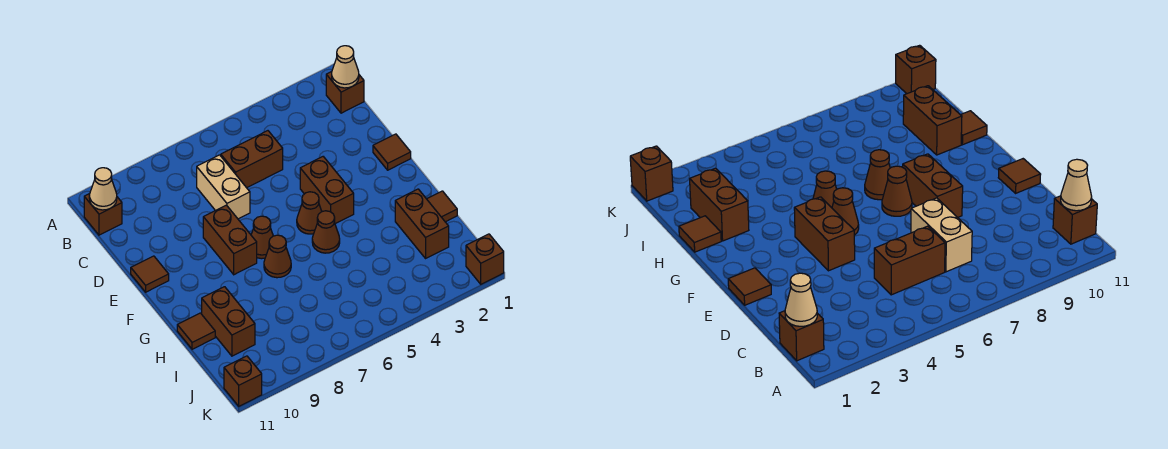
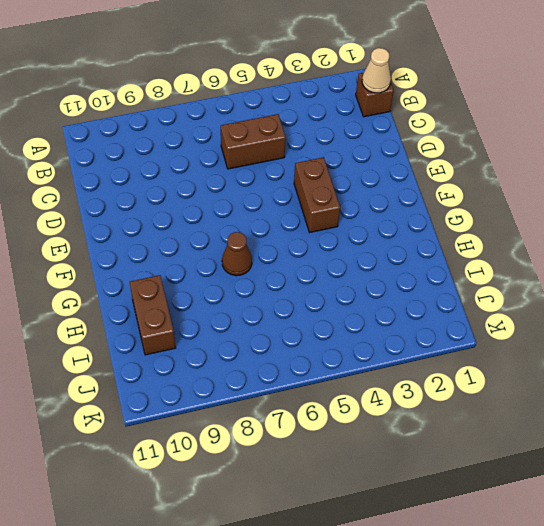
none -> brown 1x1 brick [84,194,122,235]
none -> tan 1x2 brick [197,155,250,219]
none -> brown 1x1 tile [373,134,411,170]

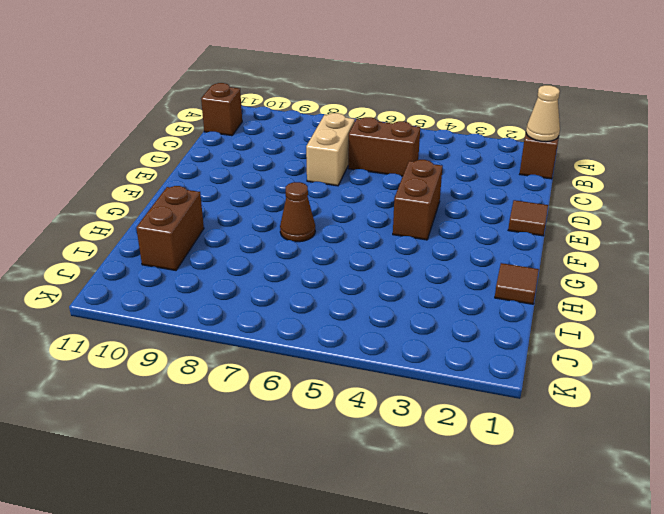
none -> brown 1x2 brick [203,205,257,275]
none -> brown 1x1 tile [131,256,169,292]
none -> brown 1x1 cone [297,192,322,234]

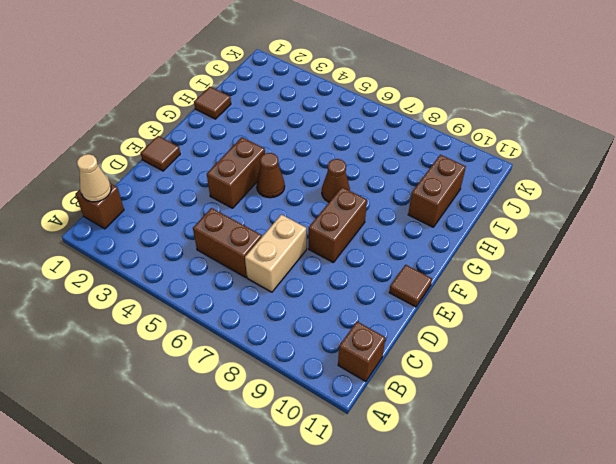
none -> brown 1x1 cone [251,216,273,259]
none -> brown 1x1 cone [312,211,340,253]
none -> brown 1x2 brick [395,189,449,258]

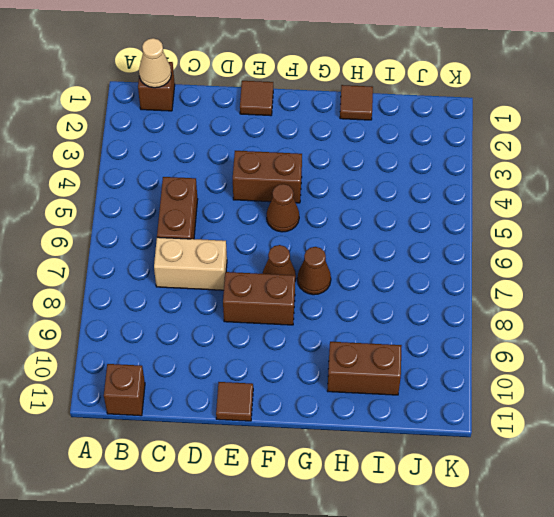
none -> brown 1x1 cone [312,211,340,253]
none -> brown 1x2 brick [395,189,449,258]
none -> brown 1x1 tile [177,313,215,349]

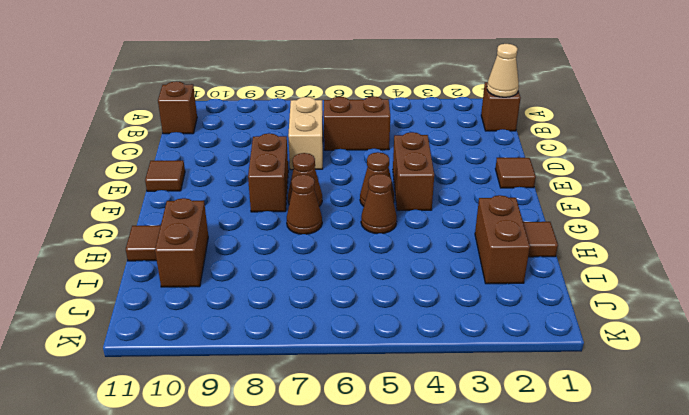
none -> brown 1x1 brick [466,234,504,284]
none -> brown 1x1 brick [224,356,262,406]
none -> tan 1x1 cone [89,168,117,210]

